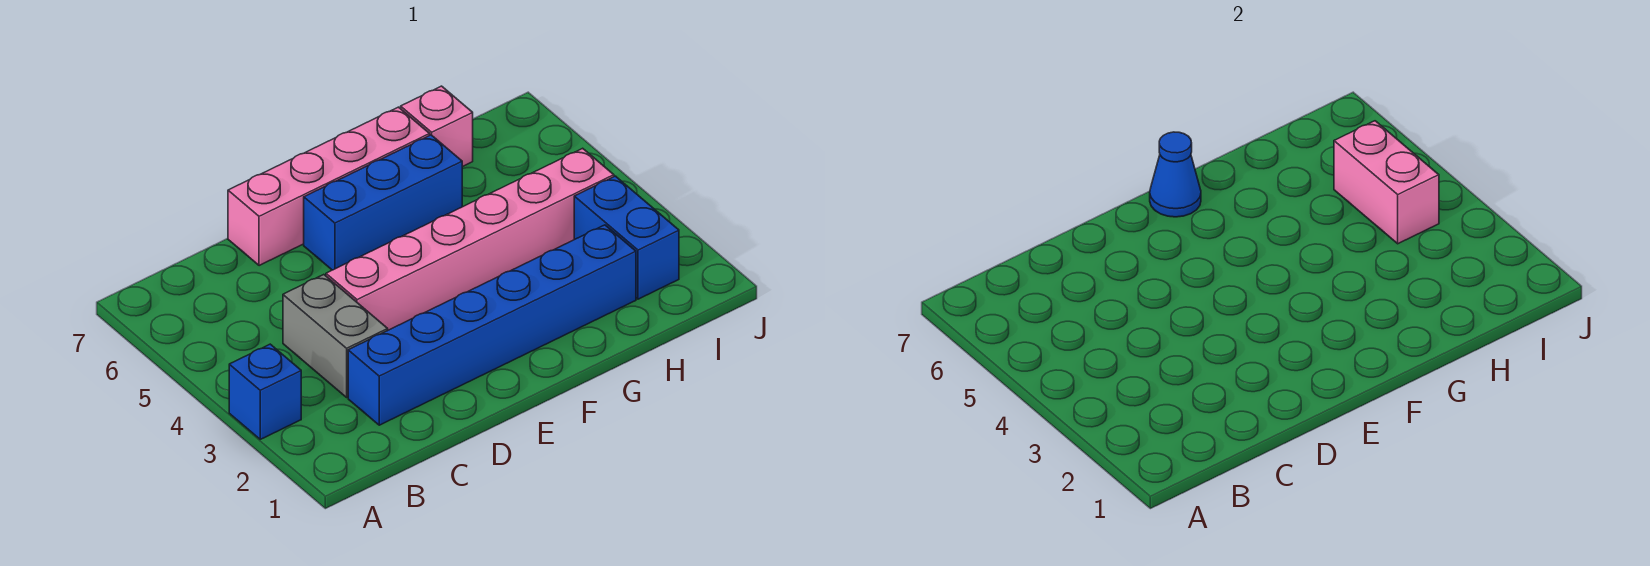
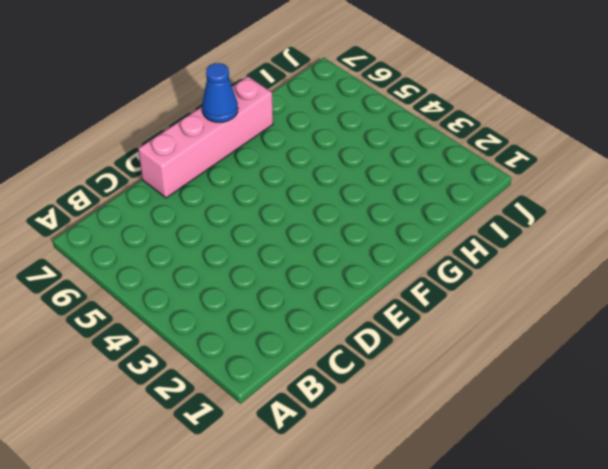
none -> blue 1x1 brick [229,344,301,439]
none -> blue 1x6 brick [348,225,636,425]

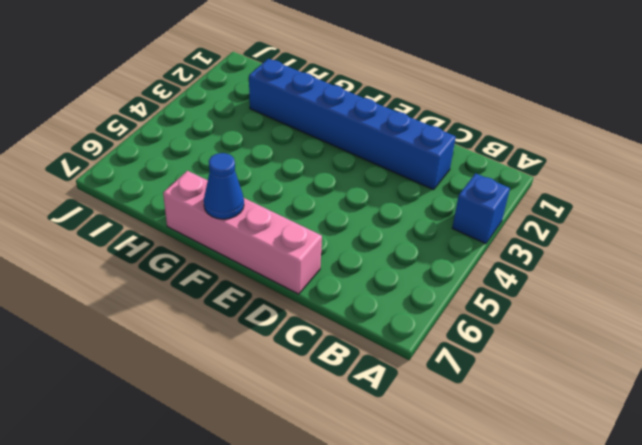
none -> grey 1x2 brick [283,275,388,397]
none -> pink 1x6 brick [326,148,614,330]

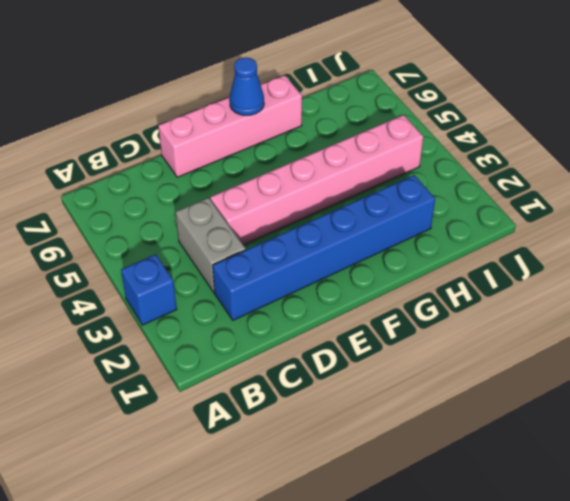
none -> blue 1x3 brick [304,135,462,270]
none -> pink 1x1 brick [401,86,473,167]

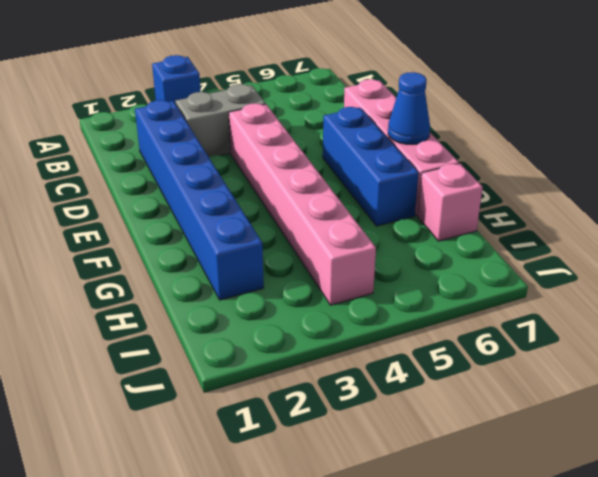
none -> blue 1x2 brick [574,176,679,299]
none -> pink 1x2 brick [1334,121,1439,244]

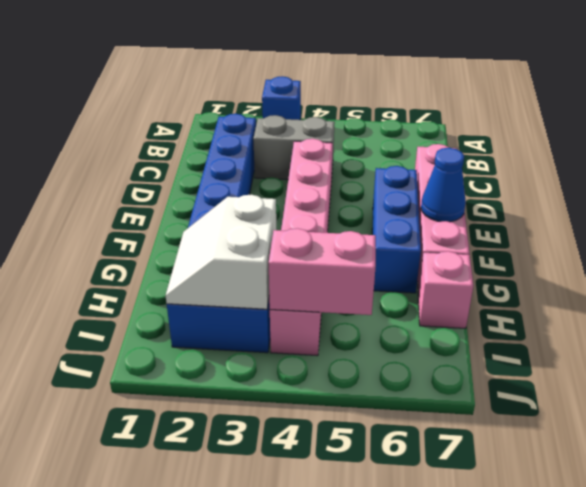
white 2x2 slope [166,195,276,309] -> none

